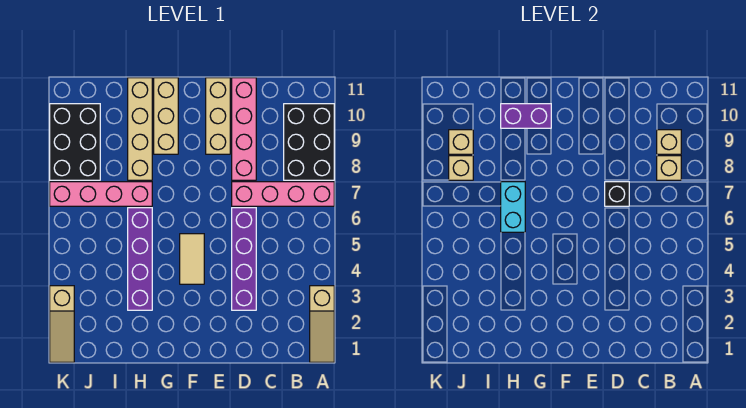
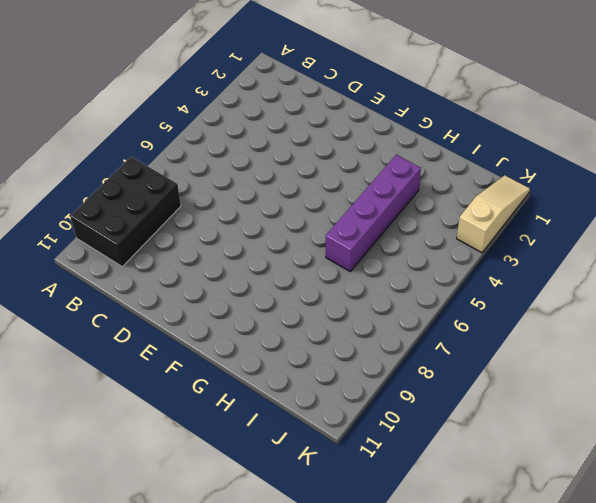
none -> tan 1x3 slope [310,286,334,362]
none -> pink 1x4 brick [232,182,334,206]
none -> purple 1x4 brick [232,208,256,310]

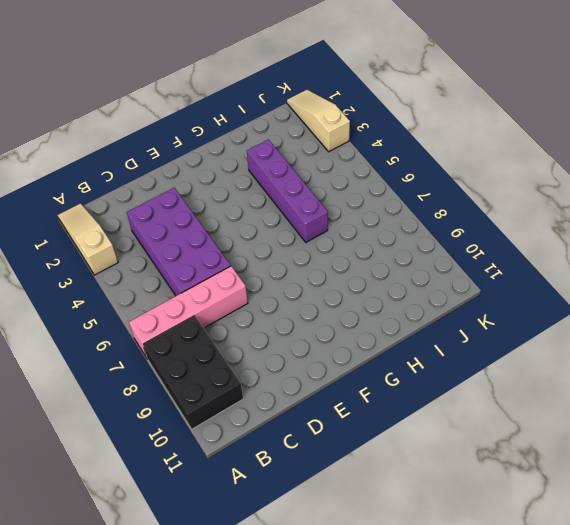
purple 2x4 brick [127,188,231,296] -> purple 1x4 brick [232,208,256,310]
none -> pink 1x4 brick [232,78,256,180]
none -> tan 1x3 brick [206,78,230,154]
none -> tan 1x2 tile [180,234,204,284]

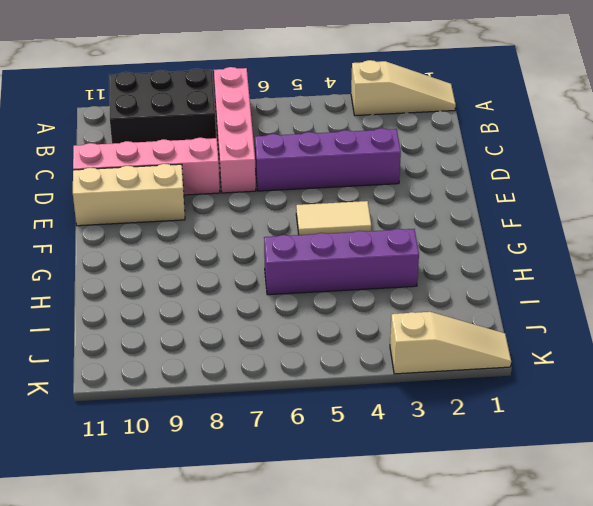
none -> tan 1x3 brick [154,78,178,154]
none -> pink 1x4 brick [50,182,152,206]
none -> tan 1x4 brick [128,78,152,180]

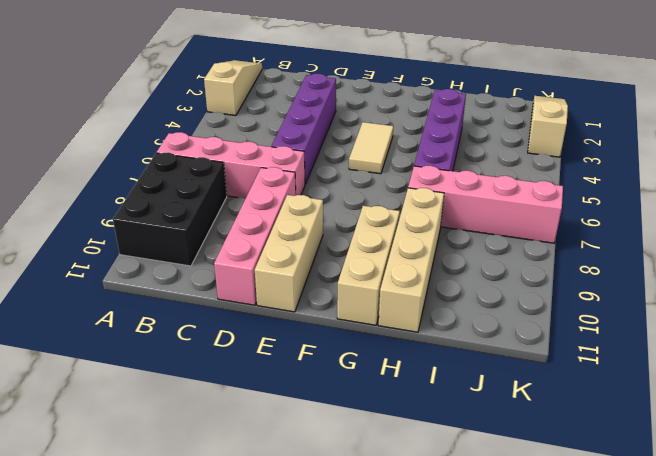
none -> black 2x3 brick [50,104,100,180]
none -> tan 1x1 brick [657,156,681,180]
none -> tan 1x1 brick [657,130,681,154]

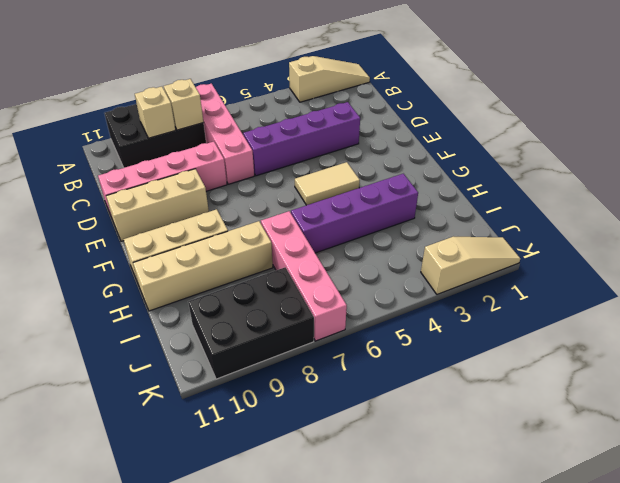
none -> black 1x1 brick [605,182,629,206]
none -> purple 1x2 brick [501,104,551,128]
none -> cyan 1x2 brick [501,182,525,232]

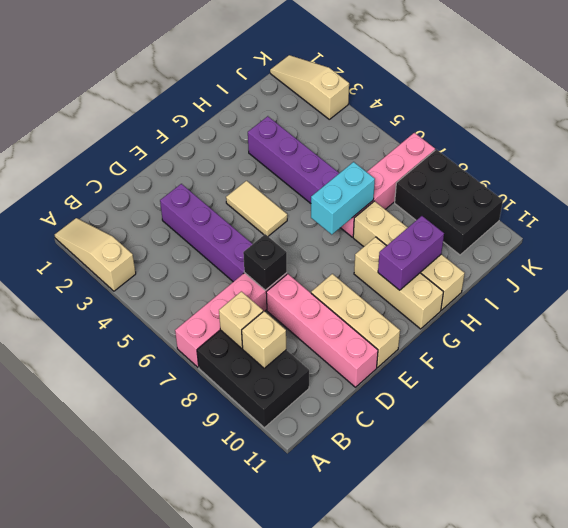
cyan 1x2 brick [311,162,375,234] -> cyan 1x2 brick turned to [501,182,525,232]
none -> tan 1x1 brick [449,156,473,180]
none -> tan 1x1 brick [449,130,473,154]

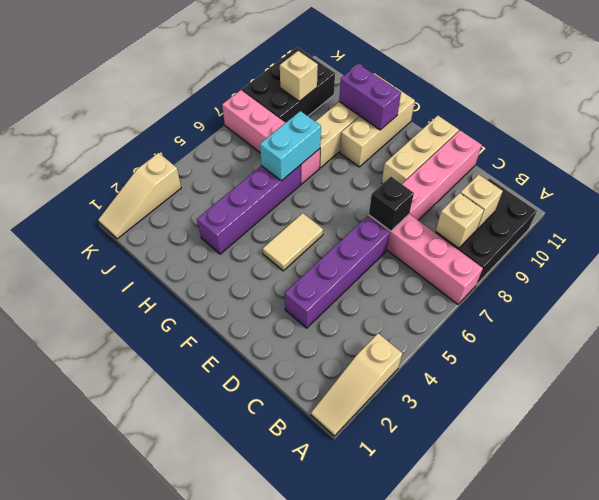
none -> tan 1x1 brick [449,156,473,180]

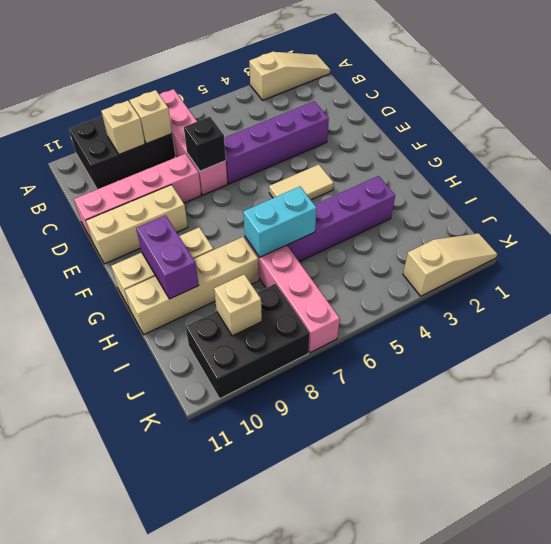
none -> tan 1x1 brick [449,156,473,180]

